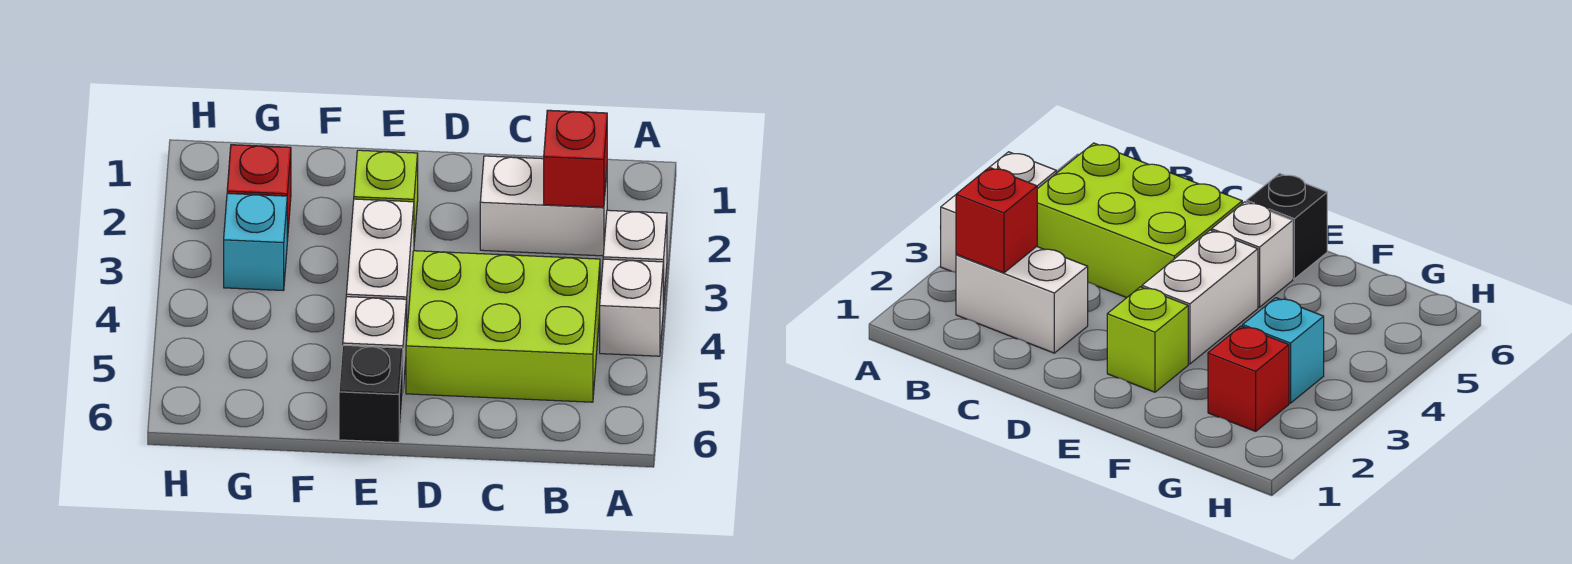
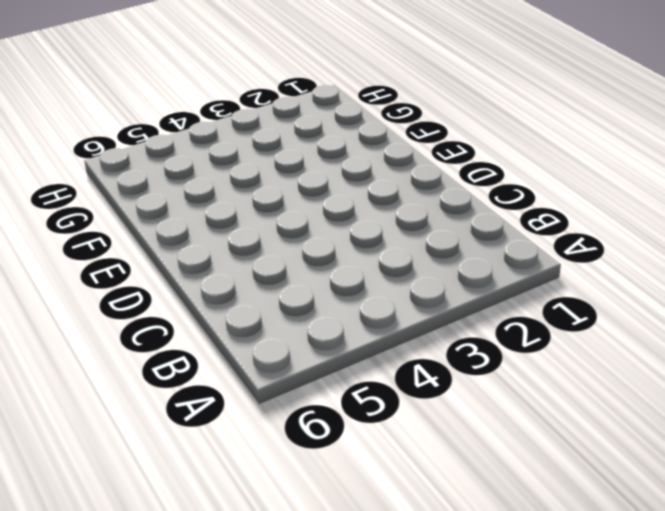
none -> white 1x1 brick [603,210,667,307]
none -> white 1x1 brick [600,259,663,356]

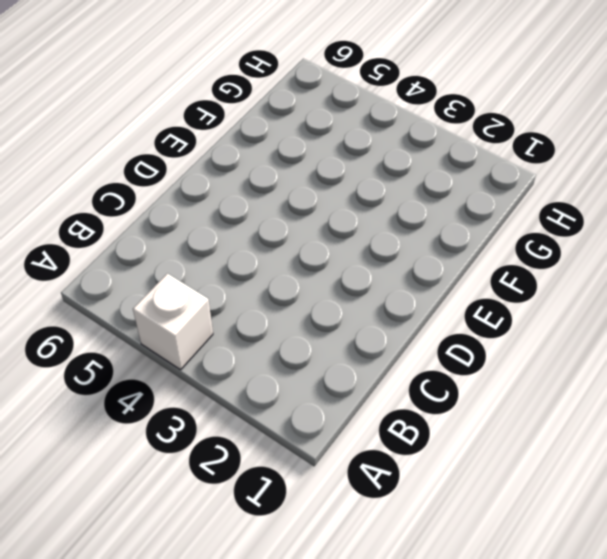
none -> white 1x1 brick [603,210,667,307]
none -> white 1x2 brick [480,156,607,256]

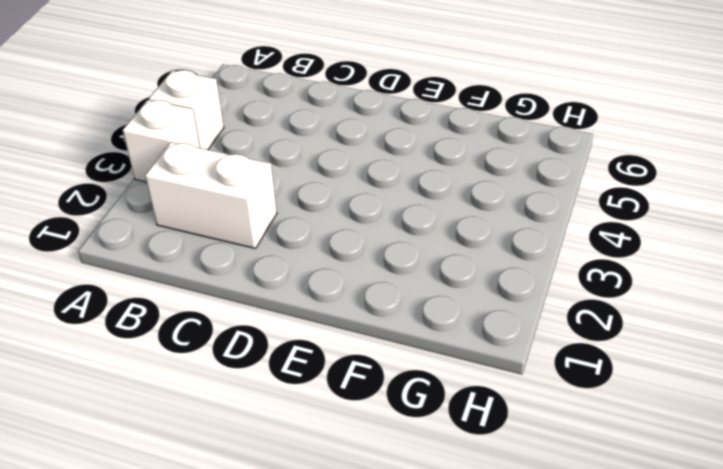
none -> lime 2x3 brick [406,251,600,402]
none -> lime 1x1 brick [354,150,418,242]

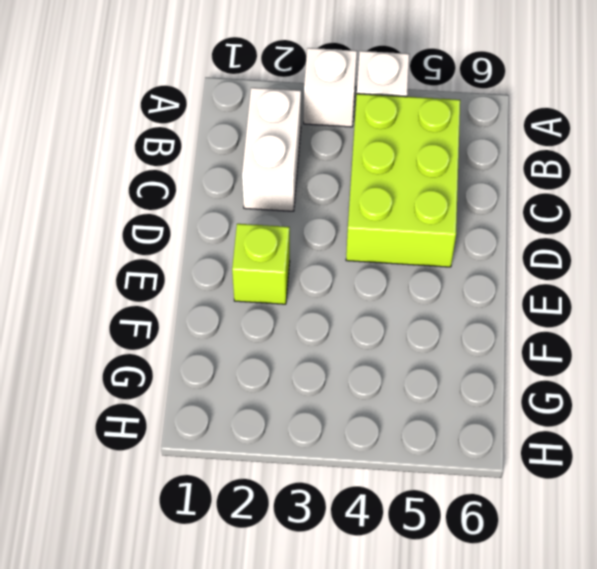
none -> white 1x2 brick [346,199,414,327]
none -> white 1x1 brick [343,297,407,388]

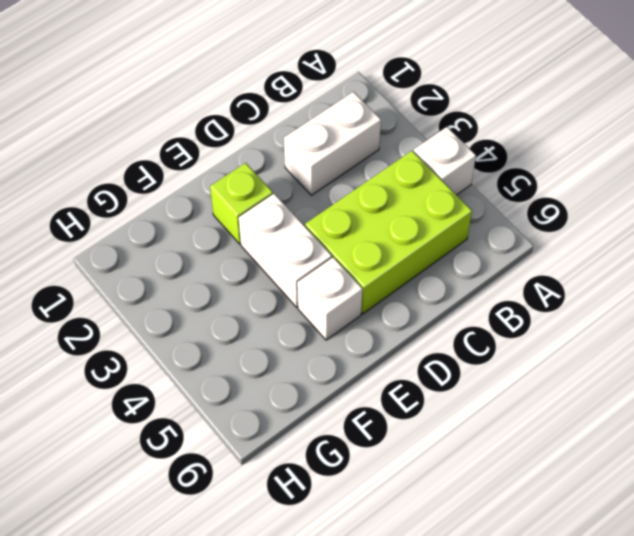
none -> white 1x1 brick [603,210,667,307]
none -> black 1x1 brick [339,345,403,442]

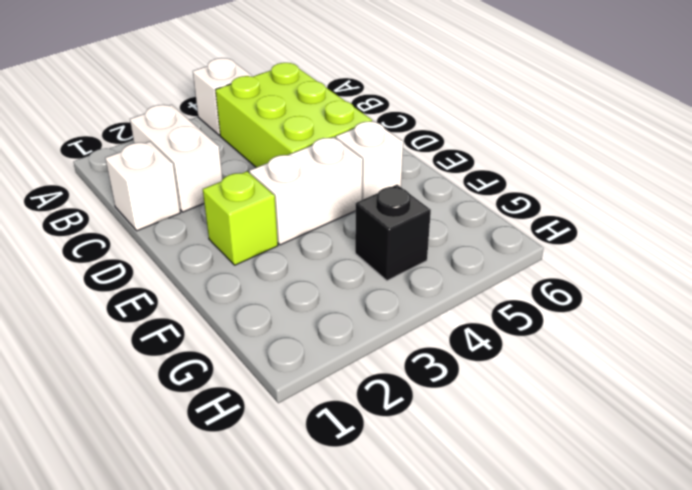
white 1x1 brick [105,142,180,231] -> white 1x1 brick moved to [603,210,667,307]
black 1x1 brick [355,185,431,281] -> black 1x1 brick moved to [339,345,403,442]
none -> red 1x1 brick [227,145,291,241]
none -> cyan 1x1 brick [224,193,287,291]

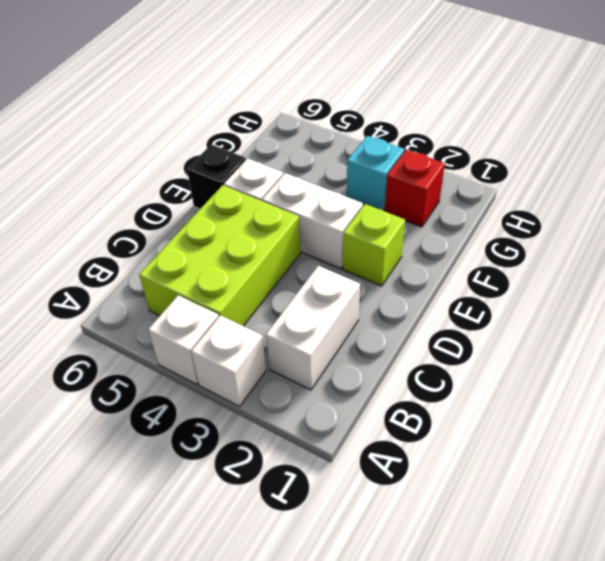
none -> red 1x1 brick [544,110,607,207]

